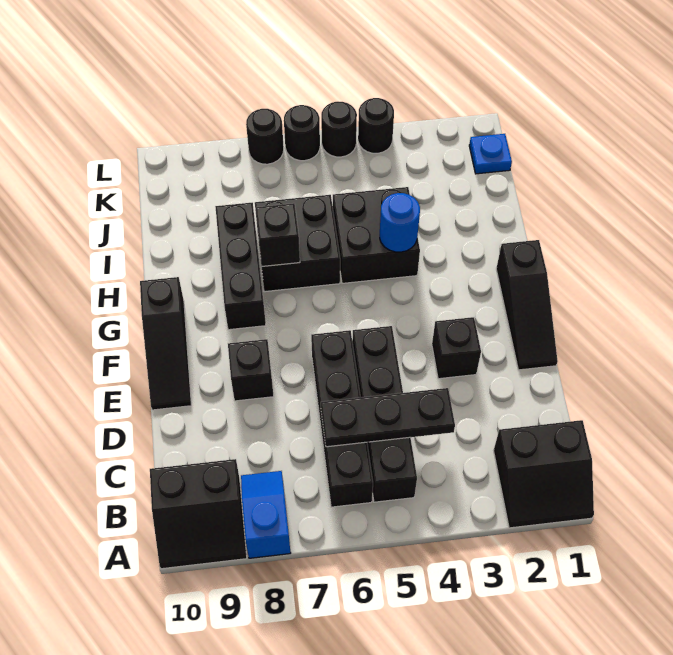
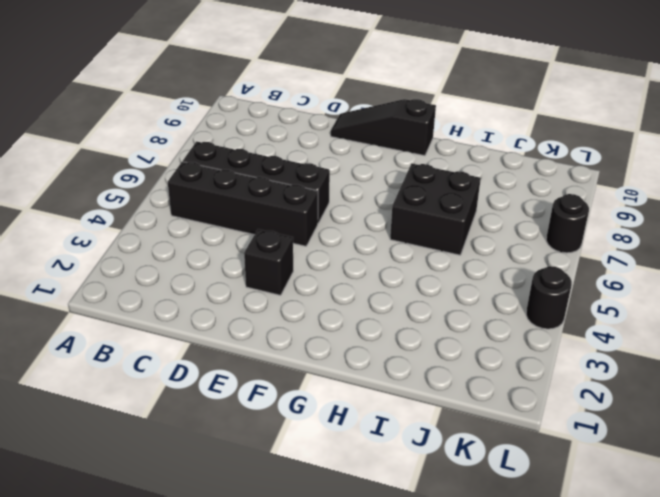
none -> black 2x2 slope [494,420,594,528]
none -> blue 1x2 slope [241,471,291,558]
none -> black 2x2 slope [150,459,247,569]

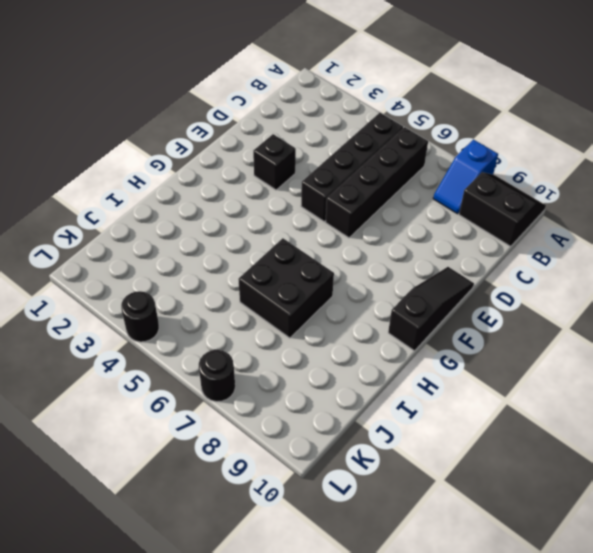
none -> black 2x2 slope [494,420,594,528]
none -> black 1x3 slope [496,240,558,370]
none -> black 1x1 brick [228,339,274,401]

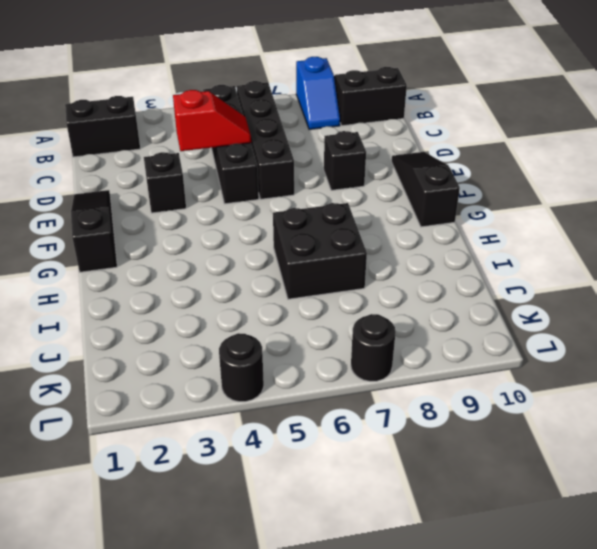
red 1x2 slope [173,90,251,151] -> none
none -> black 1x3 brick [215,203,266,330]
none -> black 2x2 brick [333,187,420,283]
none -> blue 1x1 plate [469,134,512,174]

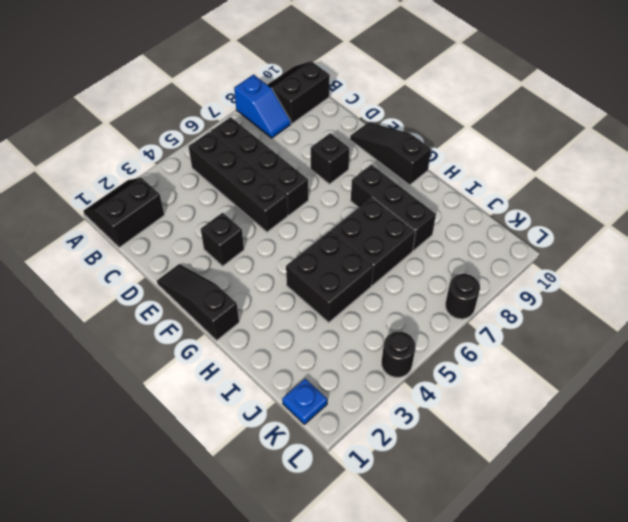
none -> black 1x1 round brick [321,102,357,157]
none -> black 1x1 round brick [284,105,320,161]
none -> black 1x3 plate [321,388,455,447]

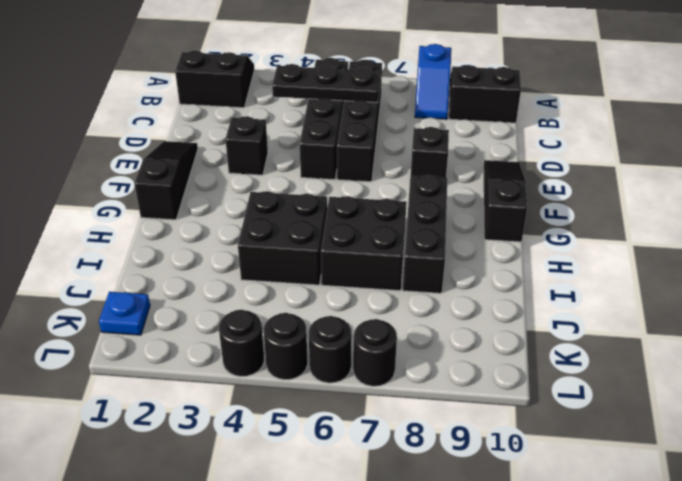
none -> blue 1x1 round brick [380,193,420,252]
none -> black 1x1 brick [256,203,300,266]

